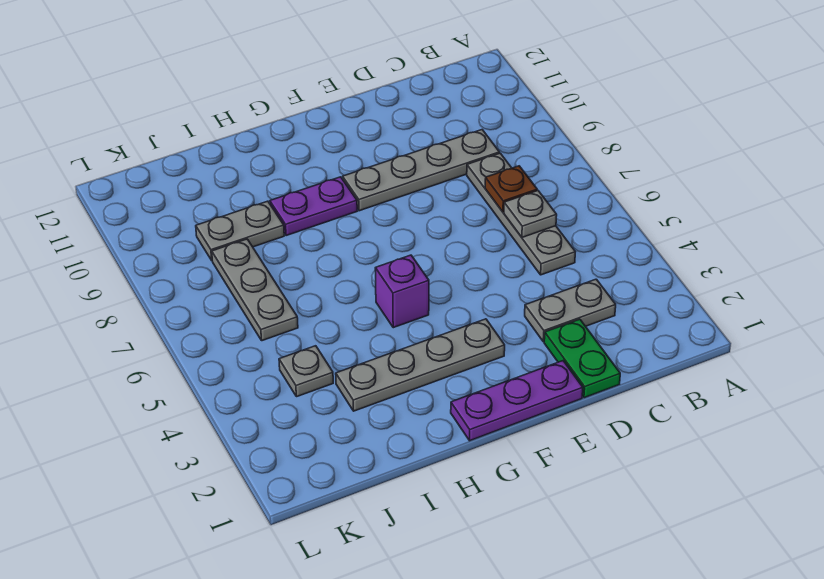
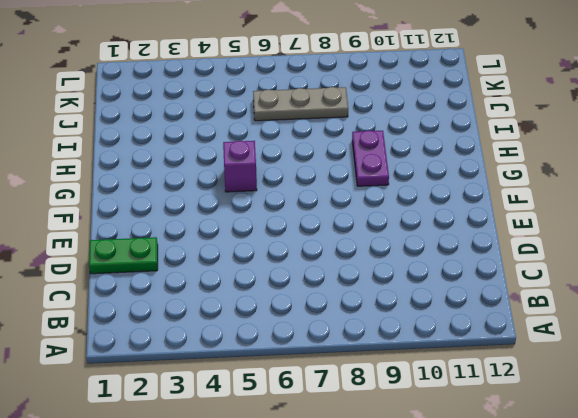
none -> grey 1x2 plate [525,279,616,342]
none -> grey 1x4 plate [467,153,575,275]
none -> grey 1x4 plate [343,130,500,211]

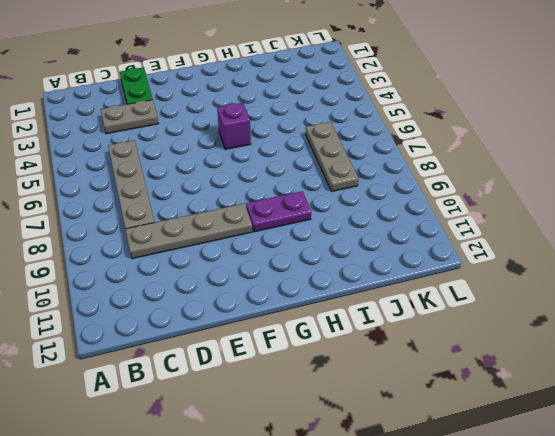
none -> purple 1x3 plate [451,361,583,441]
none -> grey 1x4 plate [336,319,505,411]
none -> grey 1x2 plate [196,201,284,260]

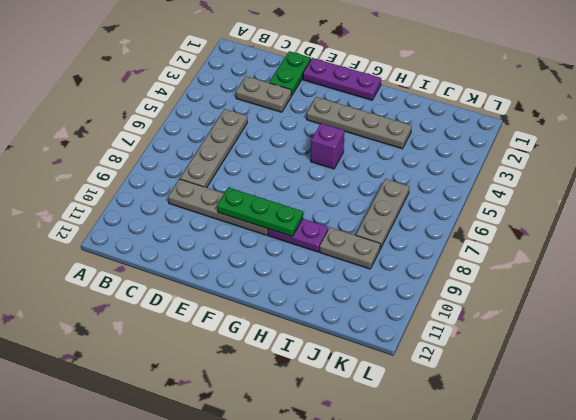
green 1x3 plate [217,187,303,237] -> none
none -> grey 1x1 plate [279,346,333,397]
none -> grey 1x1 plate [504,191,557,237]
none -> brown 1x1 plate [485,166,537,212]

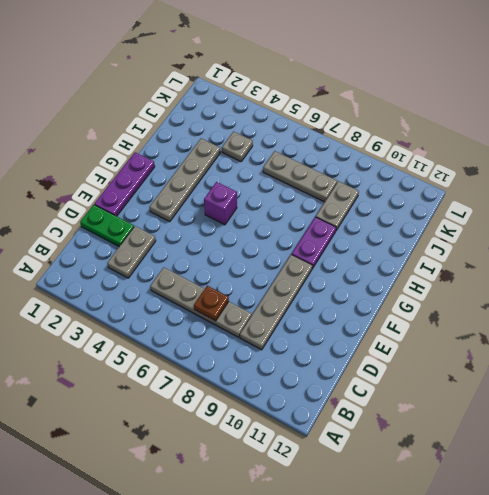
none -> grey 1x1 plate [504,191,557,237]

